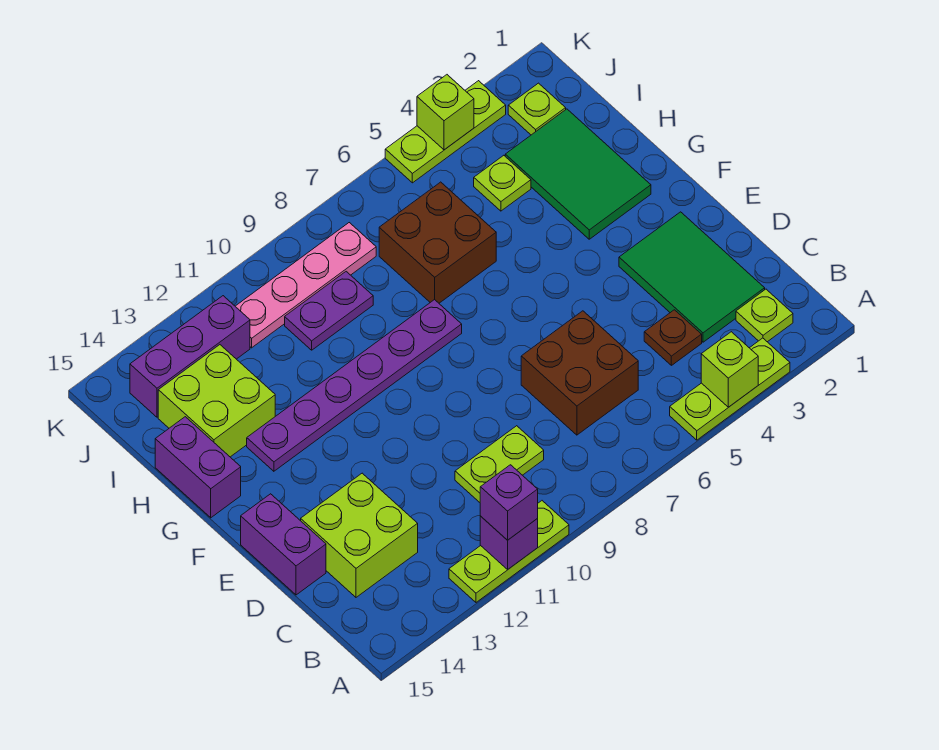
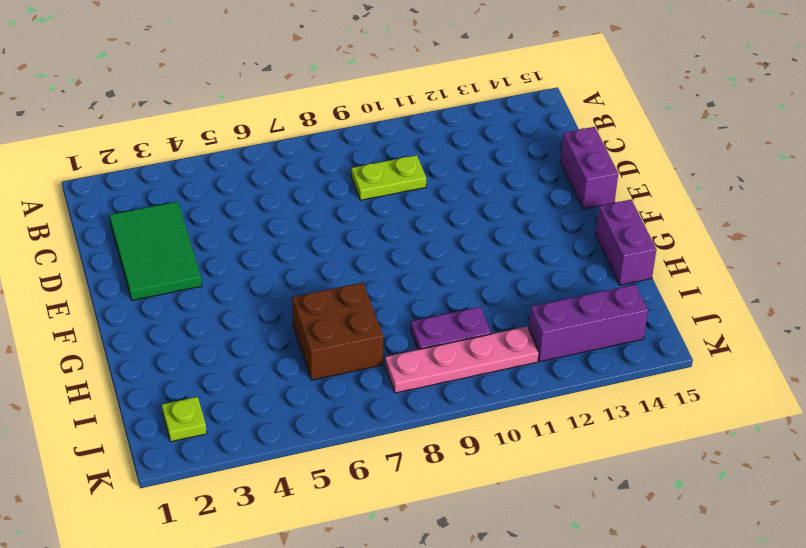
none -> lime 1x3 plate [670,338,790,440]
none -> lime 1x3 plate [449,501,569,602]
none -> lime 1x1 plate [736,289,793,342]

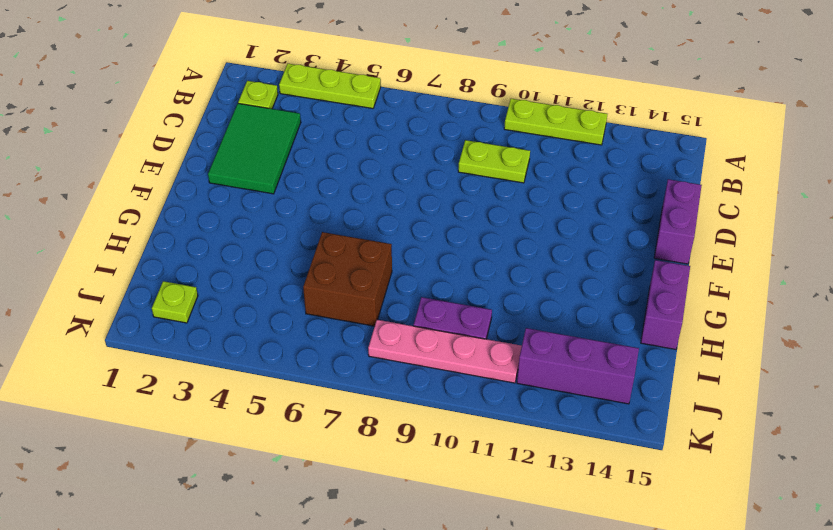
none -> brown 1x1 plate [644,310,702,365]
none -> brown 2x2 brick [521,311,638,435]
none -> lime 2x2 brick [301,473,418,597]

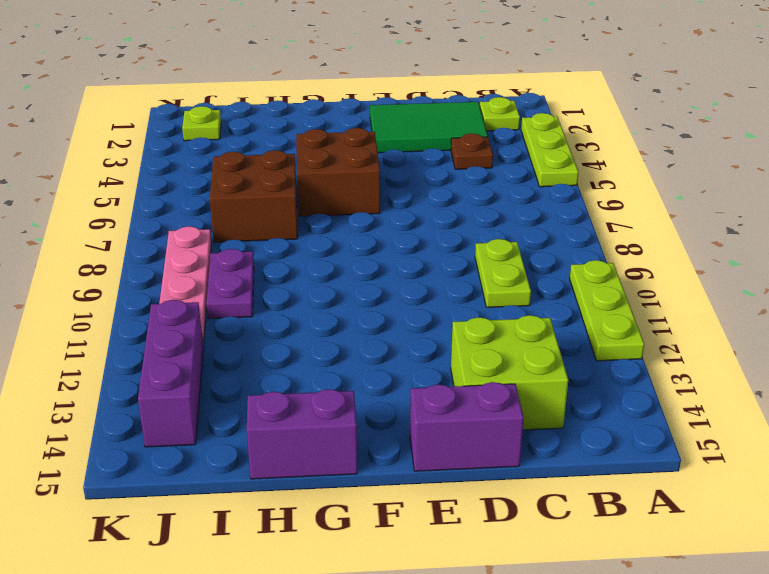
brown 2x2 brick [296,128,380,216] -> brown 2x2 brick moved to [521,311,638,435]
none -> green 2x3 tile [505,109,651,239]
none -> purple 1x6 plate [247,300,462,471]
none -> lime 2x2 brick [158,345,275,457]

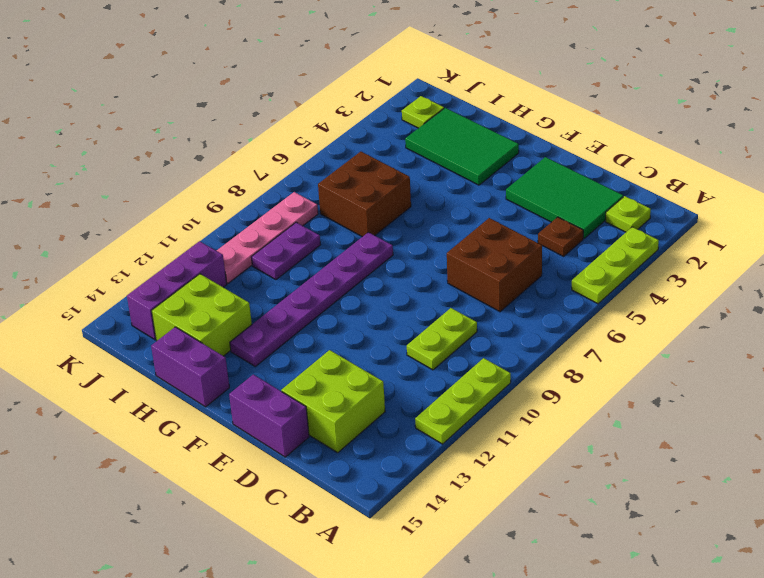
none -> lime 1x1 plate [474,155,531,211]
none -> lime 1x3 plate [385,81,506,183]
none -> lime 1x1 brick [701,332,758,407]

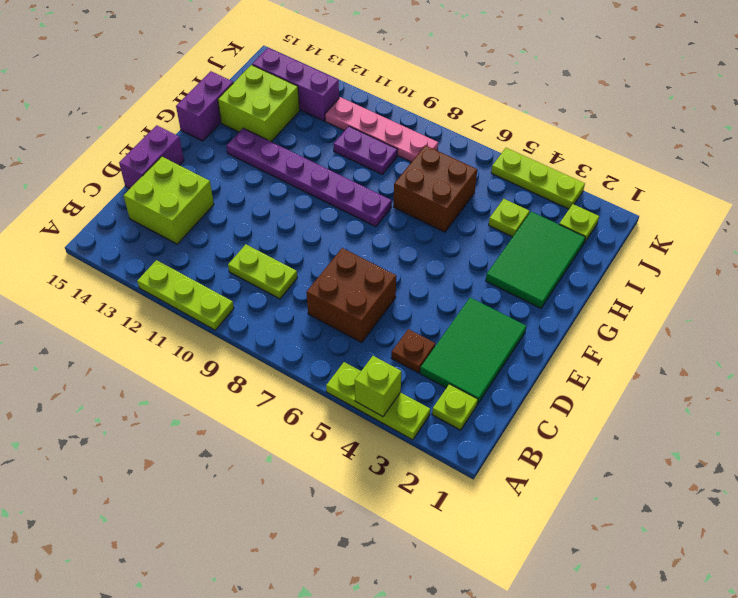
none -> purple 1x1 brick [480,516,538,569]
none -> lime 1x1 brick [417,75,474,150]
none -> purple 1x1 brick [480,465,538,540]

